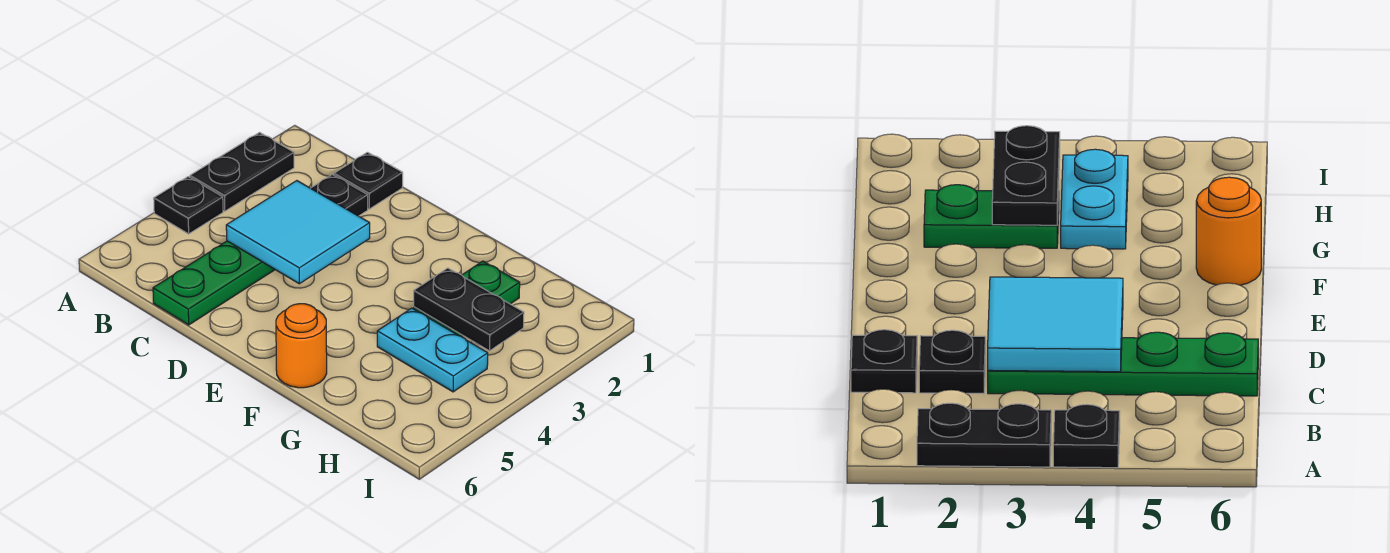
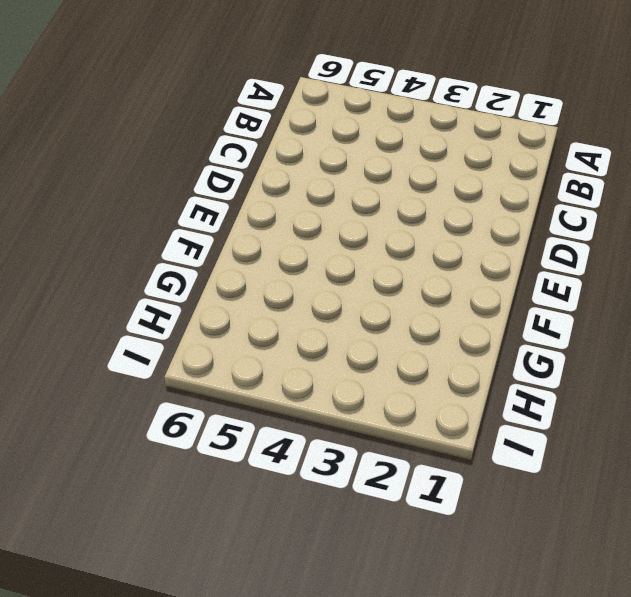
none -> black 1x2 plate [190,133,294,211]
none -> black 1x1 plate [154,177,223,234]

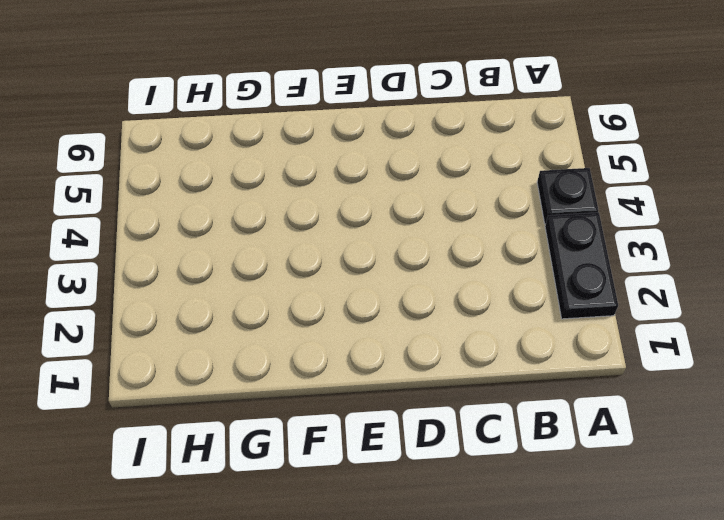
none -> black 1x1 plate [334,152,403,209]
none -> black 1x1 plate [311,174,368,216]

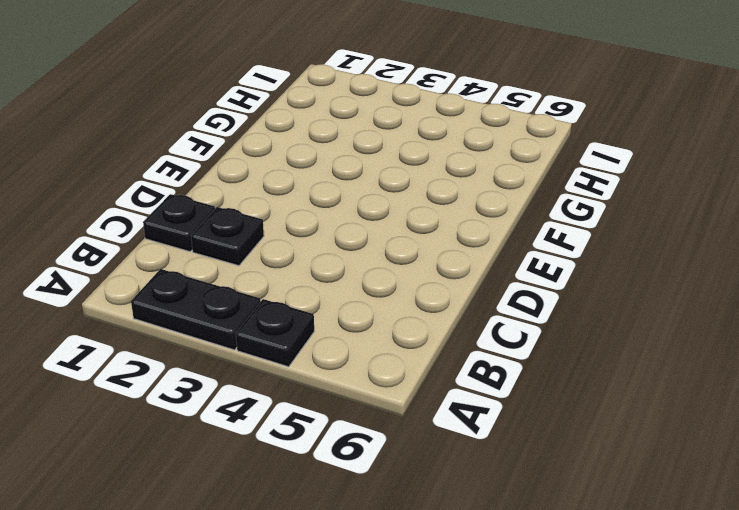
none -> green 1x4 plate [153,241,275,325]
none -> orange 1x1 round brick [276,304,327,388]

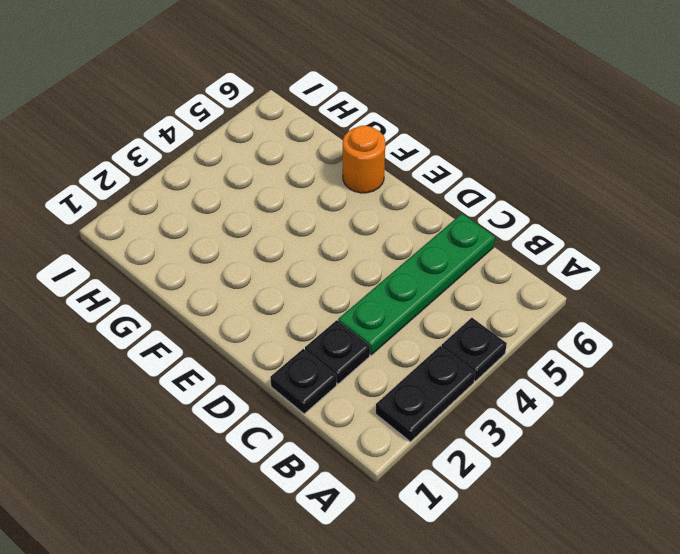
none -> green 1x2 plate [414,261,520,337]
none -> cyan 1x2 plate [377,308,488,392]

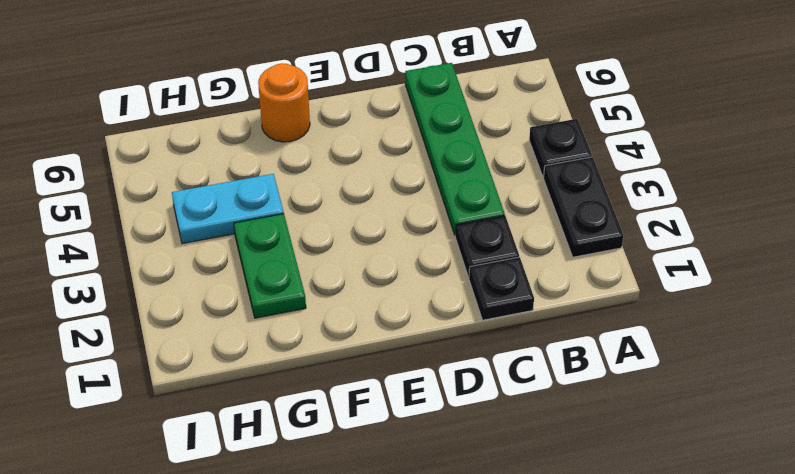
none -> cyan 2x2 tile [226,181,370,284]
none -> black 1x2 plate [414,268,524,351]

